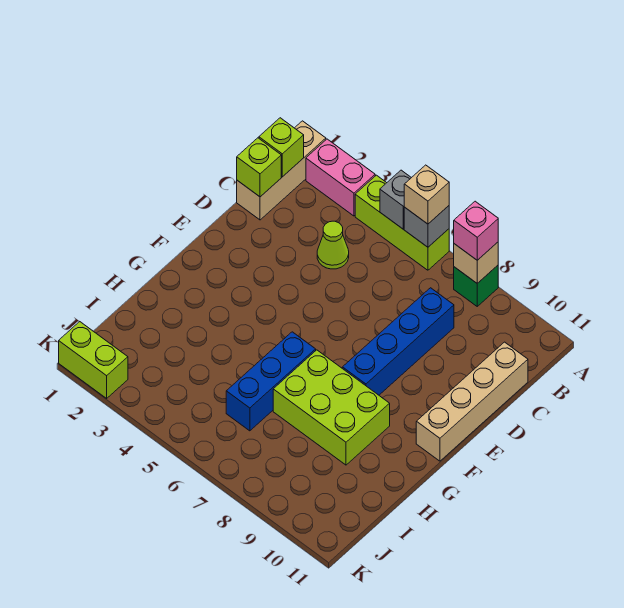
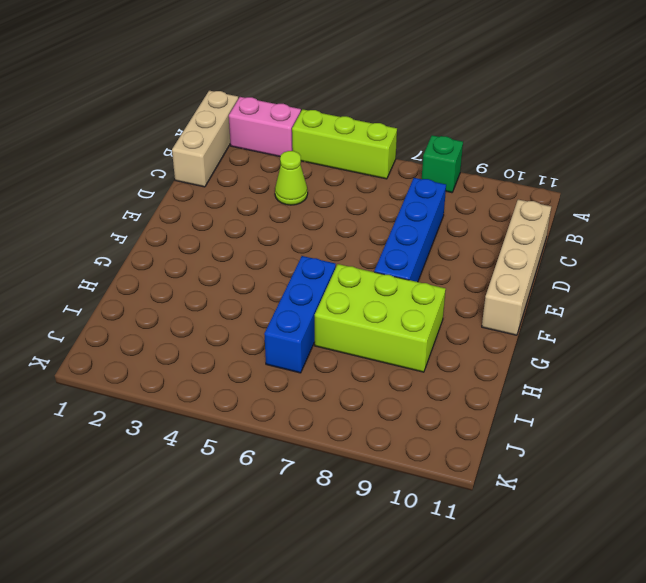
none -> lime 1x2 brick [59,322,128,398]
none -> grey 1x1 brick [380,170,411,229]
none -> grey 1x1 brick [404,206,449,247]

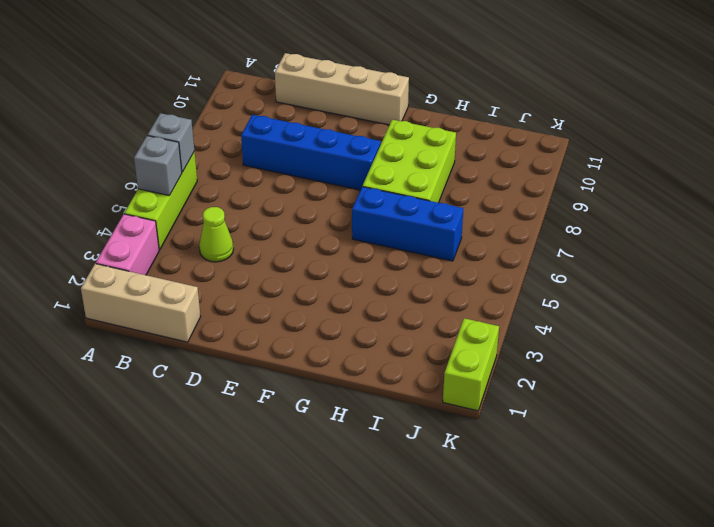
none -> green 1x1 brick [454,265,498,306]
none -> tan 1x1 brick [454,242,498,283]
none -> lime 1x1 brick [259,118,304,177]

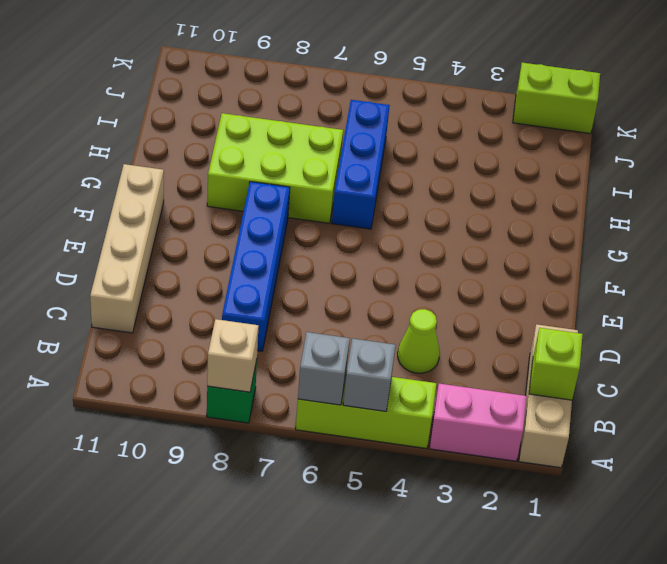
none -> lime 1x1 brick [237,138,281,197]
none -> tan 1x1 brick [404,165,449,224]
none -> pink 1x1 brick [454,201,498,260]

